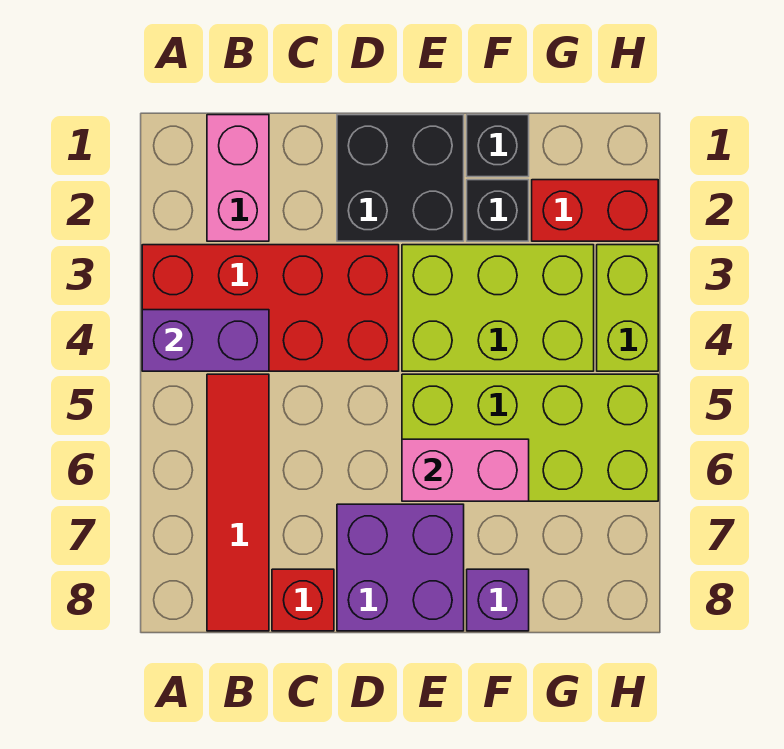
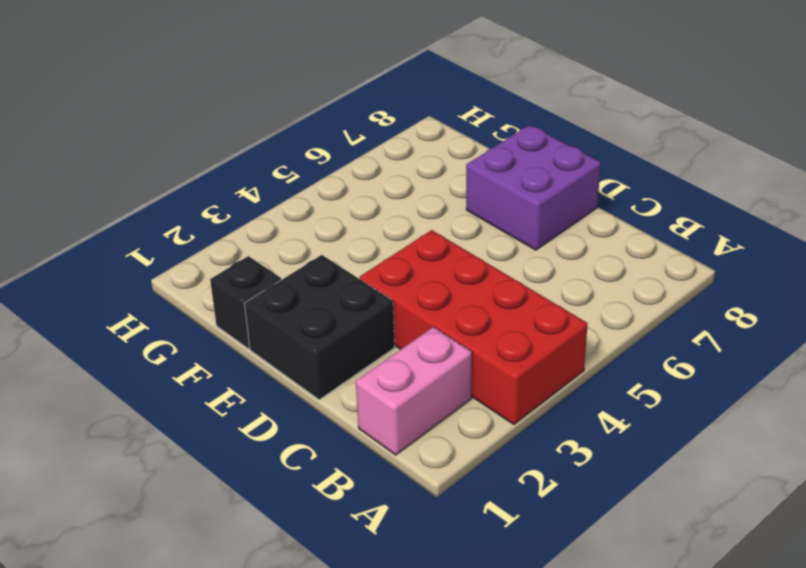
none -> red 1x4 tile [207,374,269,631]
none -> red 1x1 brick [272,569,334,631]
none -> lime 2x3 brick [402,245,594,371]

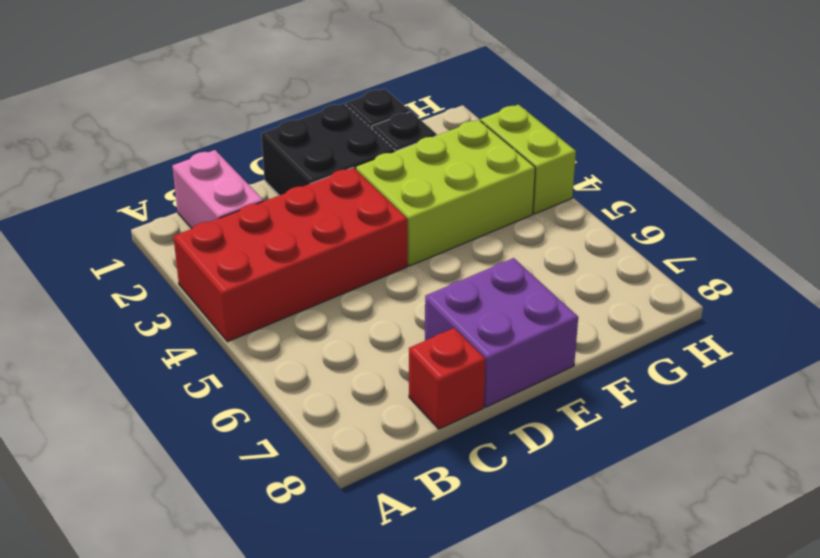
none -> red 1x4 tile [207,374,269,631]
none -> lime 2x4 brick [402,374,658,501]
none -> purple 1x1 brick [467,569,529,631]

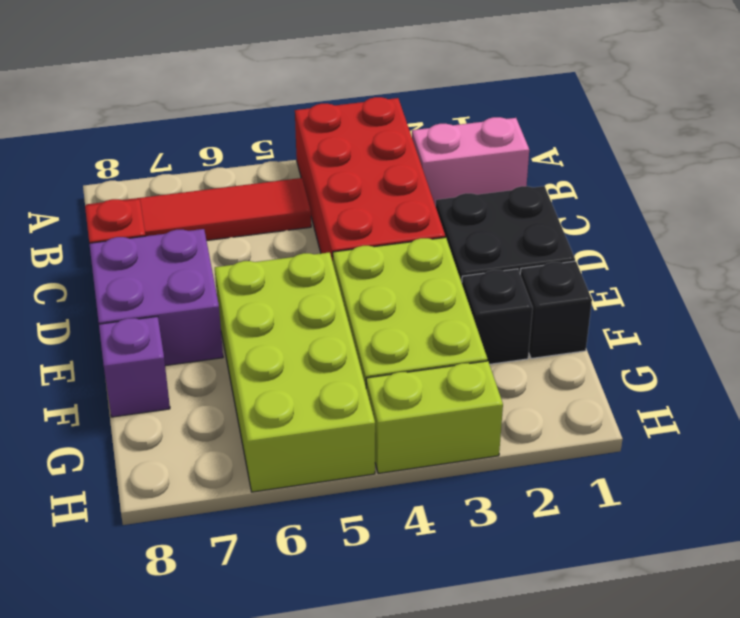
none -> red 1x2 brick [532,180,658,241]
none -> purple 1x2 brick [142,310,269,371]
none -> pink 1x2 brick [402,439,529,501]

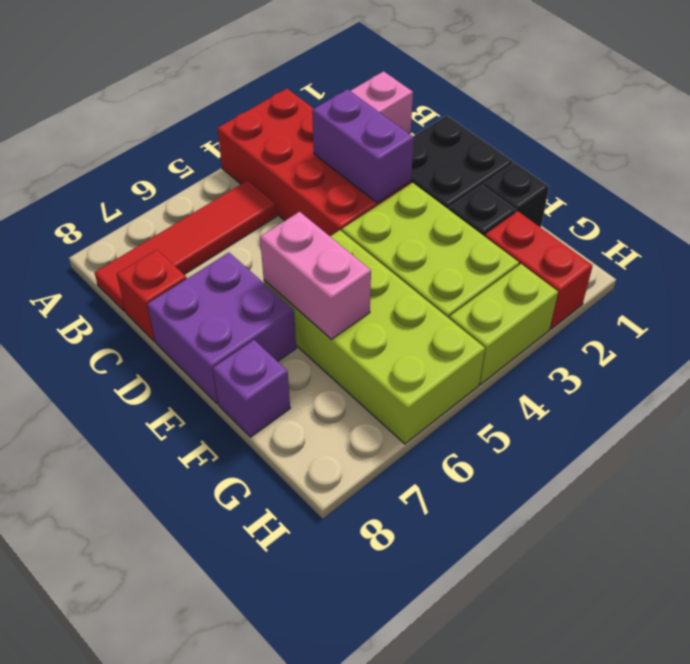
purple 1x2 brick [312,89,414,203] -> purple 1x2 brick moved to [142,310,269,371]

